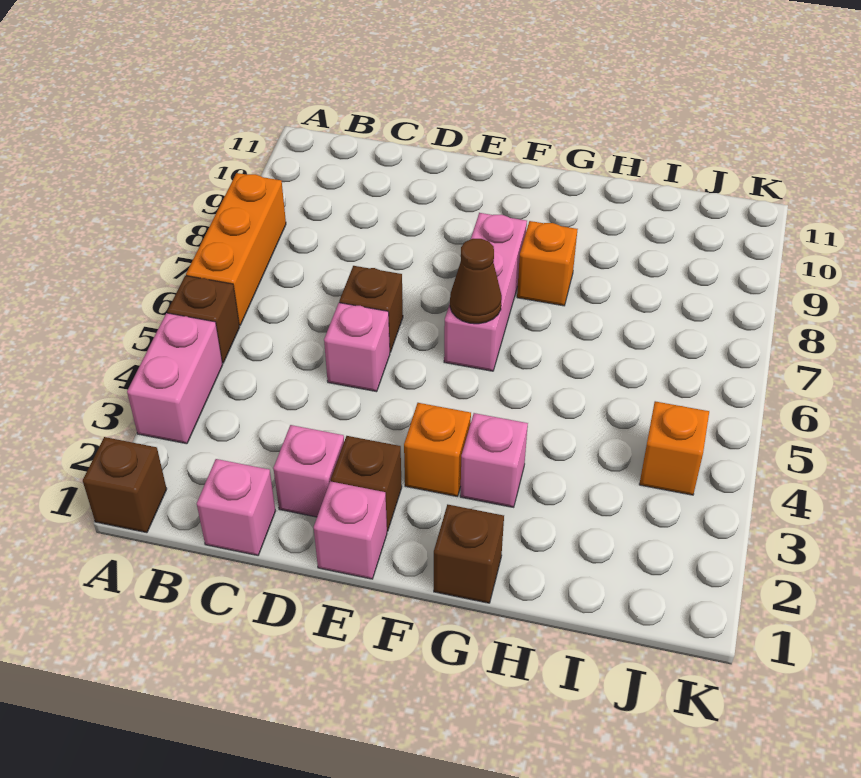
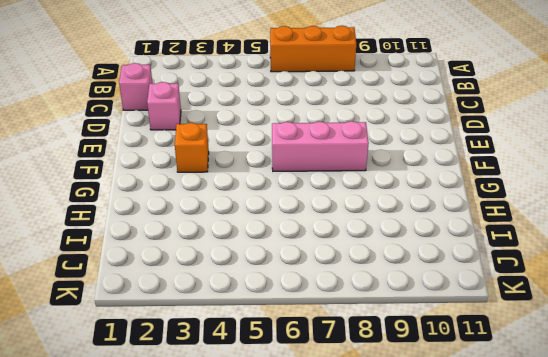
none -> brown 1x1 brick [83,437,167,533]
none -> pink 1x2 brick [127,313,223,444]
none -> brown 1x1 brick [167,276,240,363]

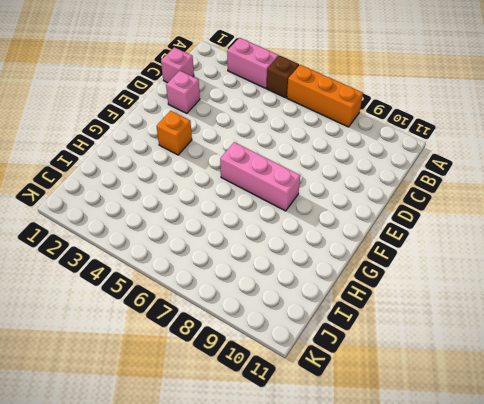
none -> brown 1x1 brick [83,437,167,533]
none -> pink 1x1 brick [324,303,390,392]
none -> brown 1x1 brick [339,266,403,352]

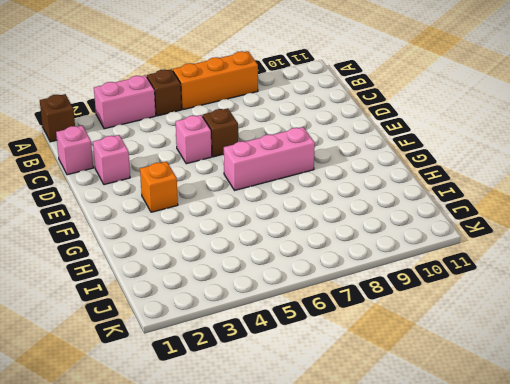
none -> pink 1x1 brick [314,481,387,579]
none -> brown 1x1 brick [331,436,402,531]
none -> brown 1x1 brick [434,504,504,603]

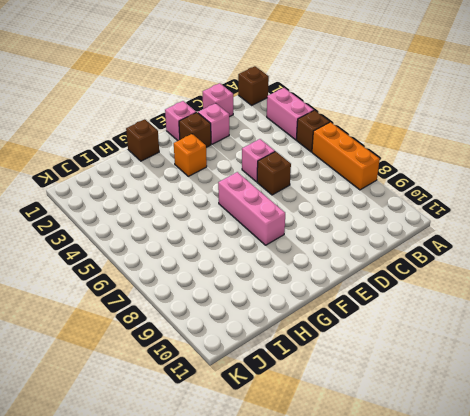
none -> pink 1x1 brick [460,413,528,507]
none -> orange 1x1 brick [517,221,578,306]
none -> orange 1x1 brick [639,401,709,495]

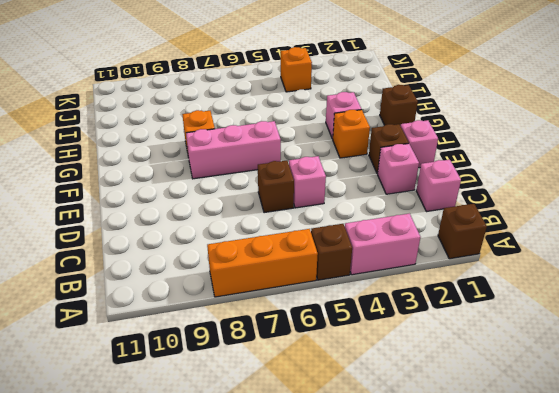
none -> brown 1x1 cone [450,239,502,324]

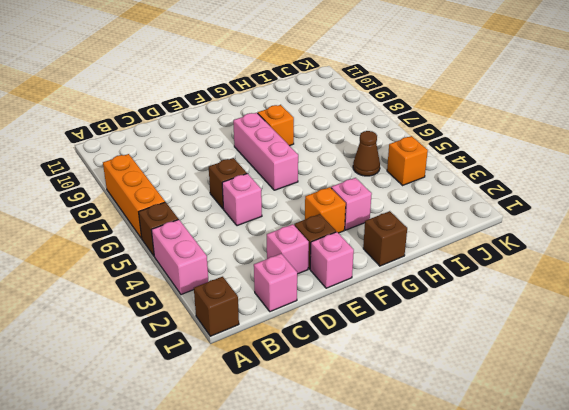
brown 1x1 cone [353,131,380,176] -> brown 1x1 cone moved to [450,239,502,324]

